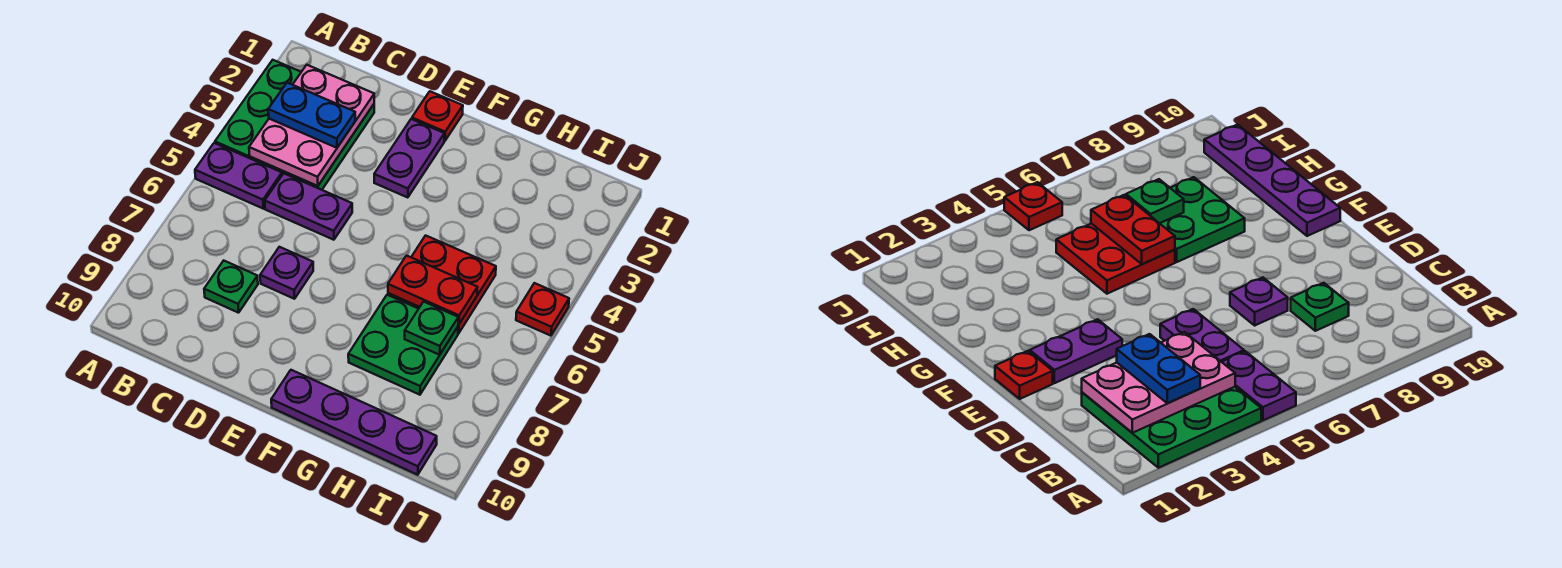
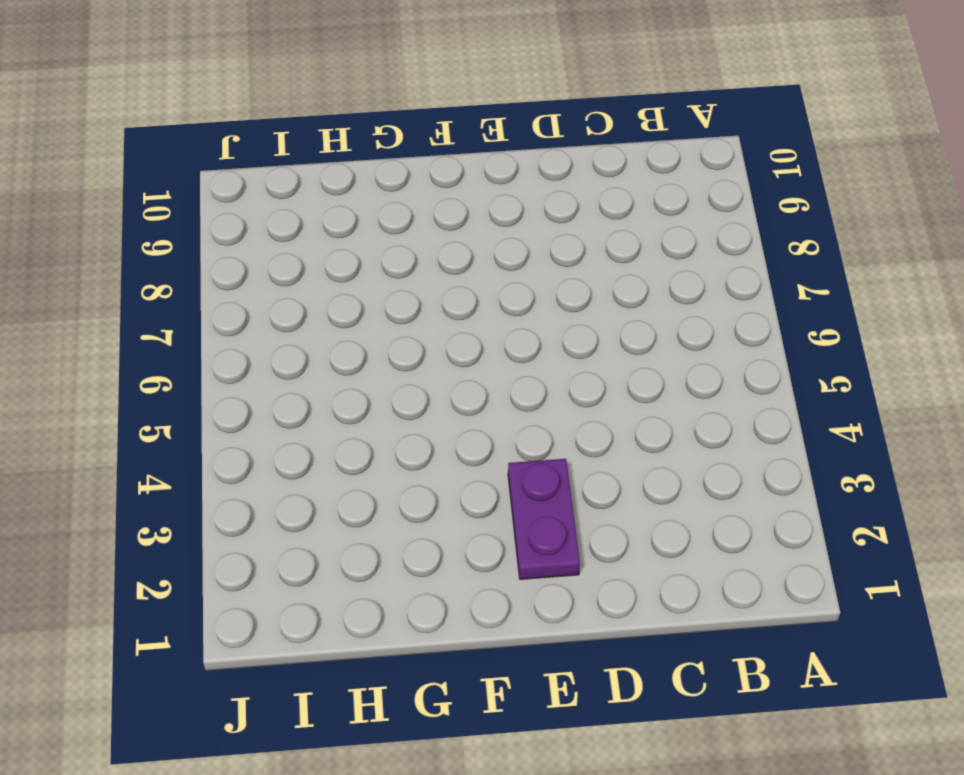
none -> green 3x3 plate [215,60,374,190]
none -> purple 1x2 plate [195,143,282,209]
none -> purple 1x2 plate [265,173,352,240]

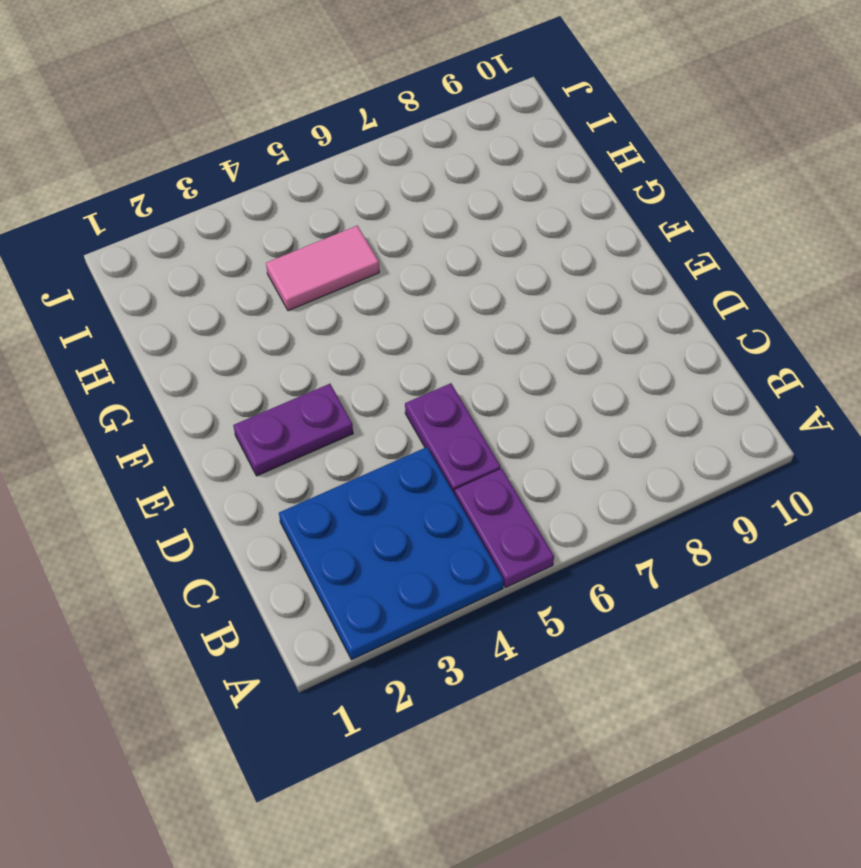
blue 3x3 plate [279,447,504,660] -> green 3x3 plate [215,60,374,190]
pink 1x2 tile [266,226,379,311] -> red 2x2 plate [388,235,496,333]
none -> green 1x1 plate [204,261,258,313]
none -> purple 1x1 plate [260,247,313,299]
none -> red 1x1 plate [412,91,463,141]

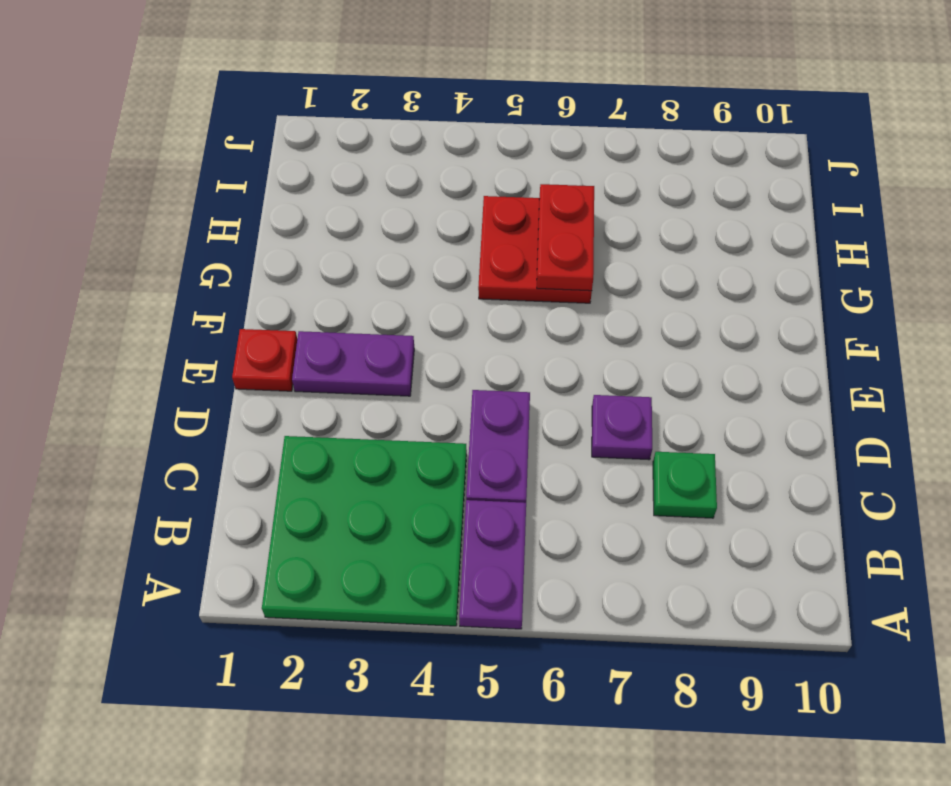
none -> purple 1x4 plate [271,370,437,475]
none -> green 2x2 plate [348,295,458,395]
none -> red 1x1 plate [516,283,569,336]

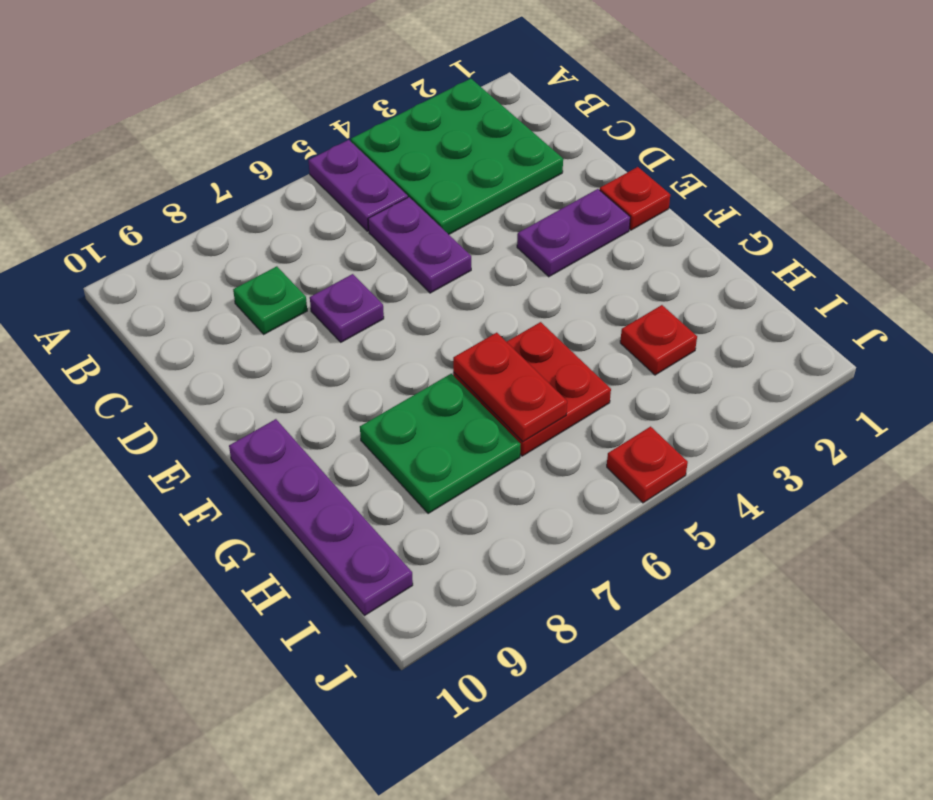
red 1x1 plate [620,305,697,375] -> none
none -> pink 2x3 plate [249,65,374,186]
none -> green 1x1 plate [405,302,458,355]
none -> blue 1x2 plate [268,83,355,148]

